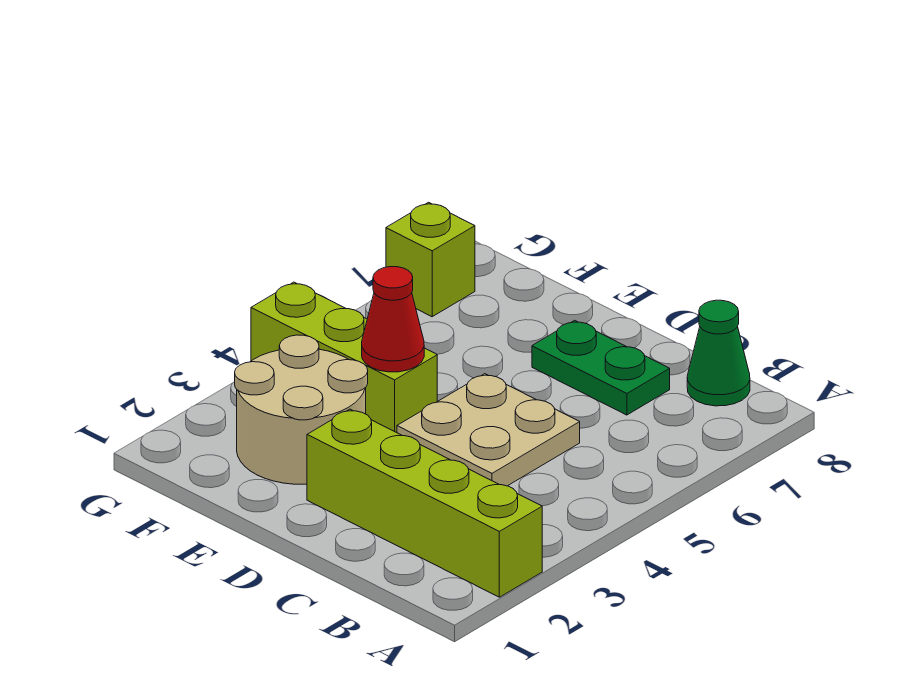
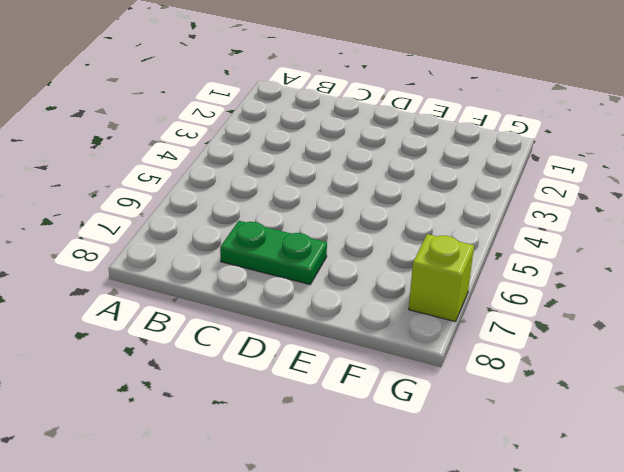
none -> lime 1x4 brick [307,409,542,597]
none -> green 1x1 cone [687,300,750,406]

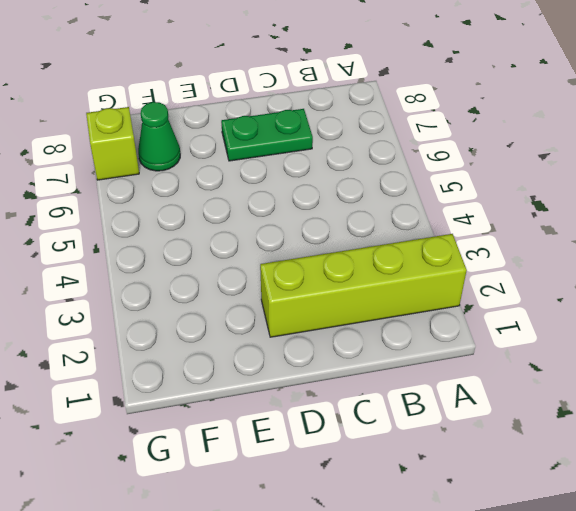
green 1x1 cone [138,102,180,171] -> green 1x1 cone moved to [687,300,750,406]
none -> tan 2x2 plate [397,374,580,486]
none -> tan 2x2 round brick [235,335,368,484]

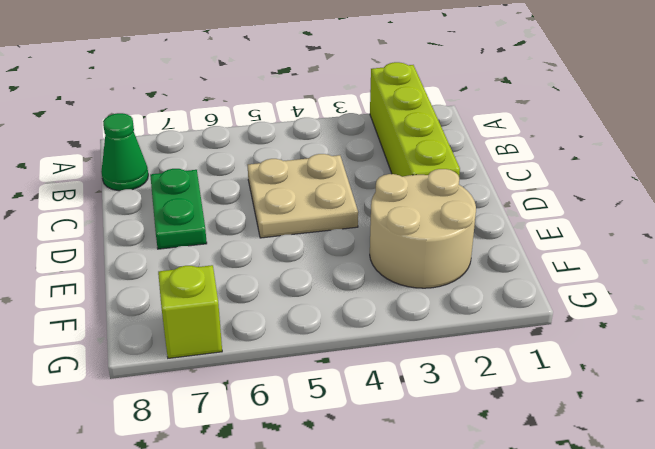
none -> lime 1x3 brick [251,282,437,433]
none -> red 1x1 cone [362,267,424,372]

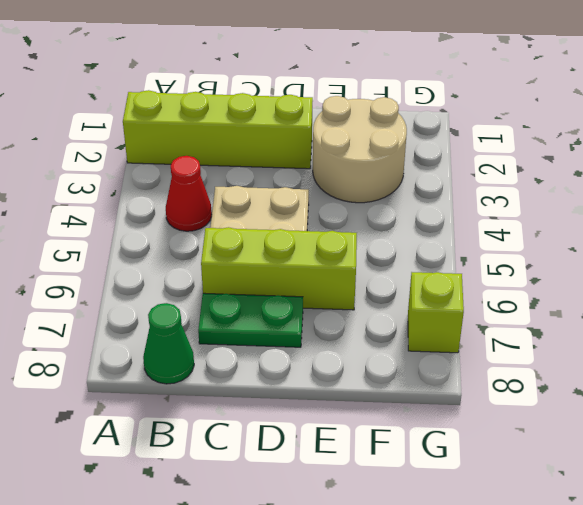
red 1x1 cone [166,156,212,231] -> red 1x1 cone moved to [362,267,424,372]
lime 1x3 brick [201,227,357,310] -> lime 1x3 brick moved to [251,282,437,433]

